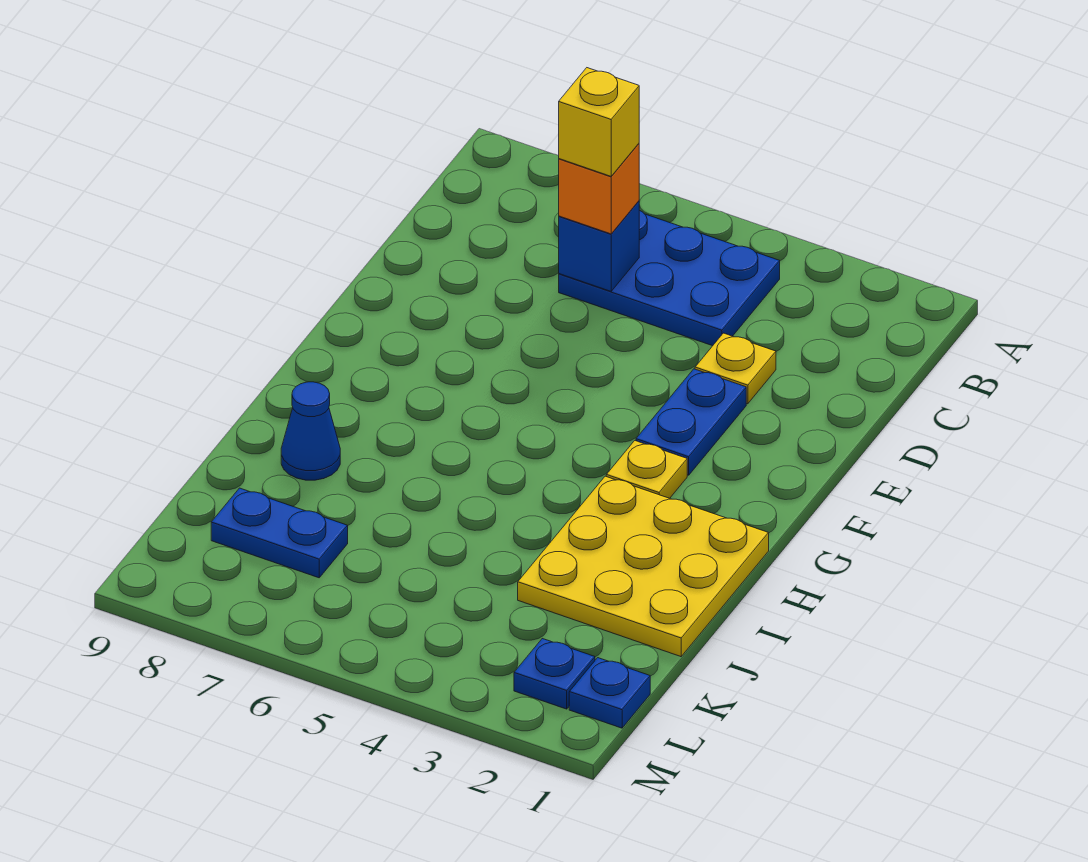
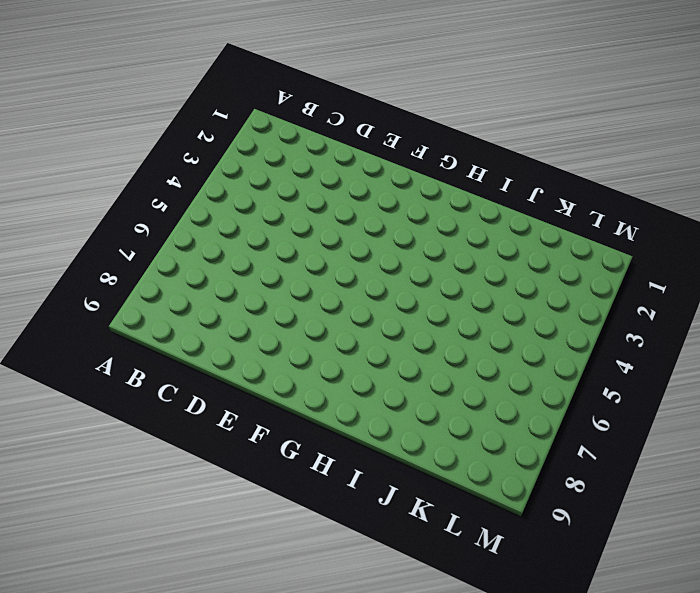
none -> blue 2x3 plate [559,210,780,346]
none -> yellow 1x1 plate [695,333,776,404]
none -> blue 1x2 plate [636,369,746,475]

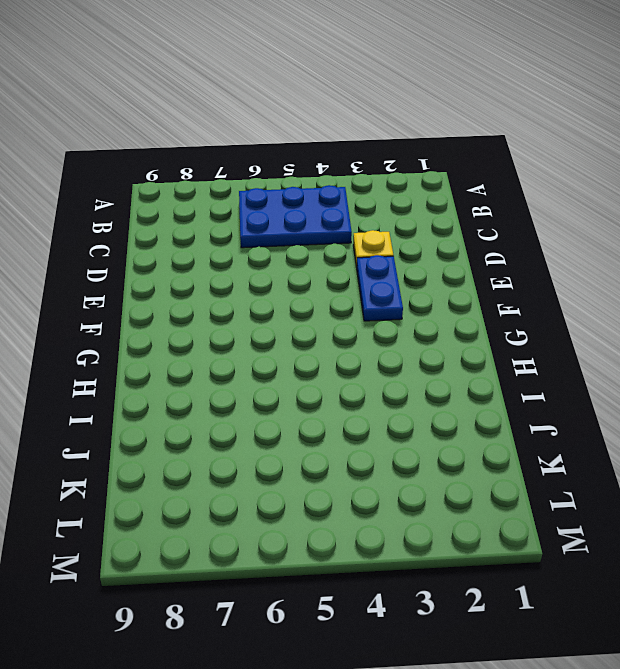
none -> yellow 1x1 plate [606,441,687,498]
none -> yellow 3x3 plate [518,476,769,657]
none -> blue 1x1 cone [281,382,340,480]

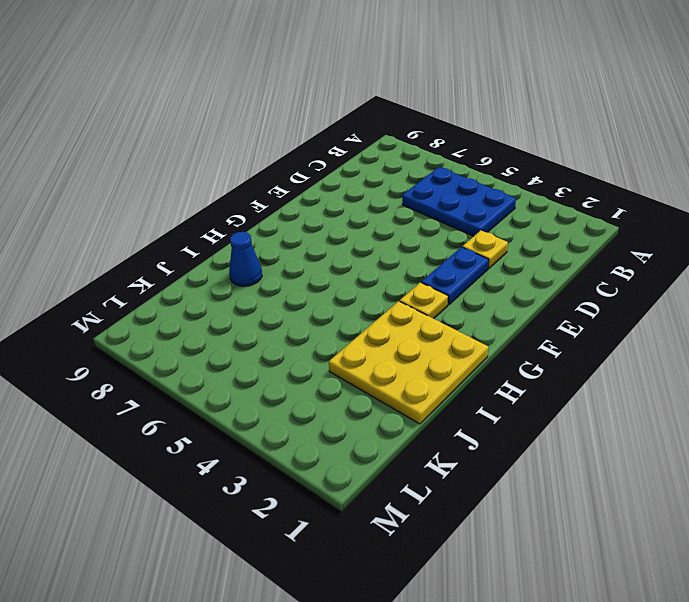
none -> blue 1x2 plate [211,488,348,578]
none -> blue 1x1 plate [569,658,650,728]
none -> blue 1x1 plate [514,639,595,709]

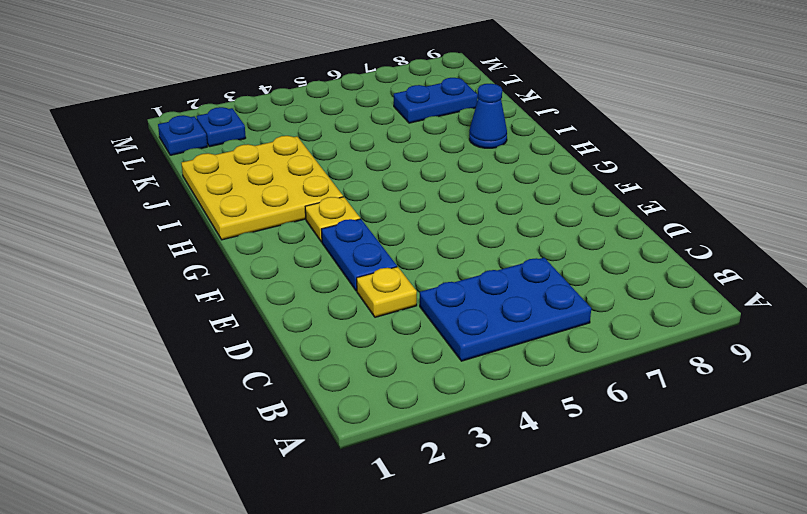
none -> blue 1x1 brick [559,201,639,291]
none -> orange 1x1 brick [559,144,639,234]
none -> yellow 1x1 brick [559,68,639,176]

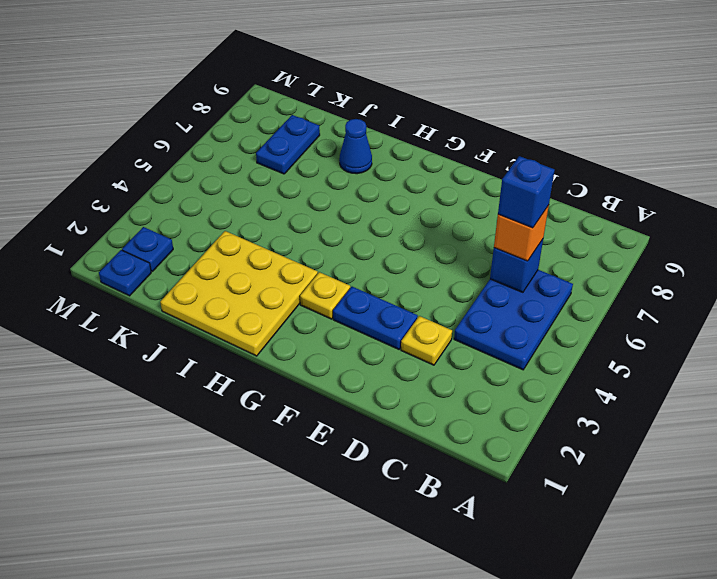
blue 1x1 brick [498,156,555,228] -> yellow 1x1 brick [559,68,639,176]

